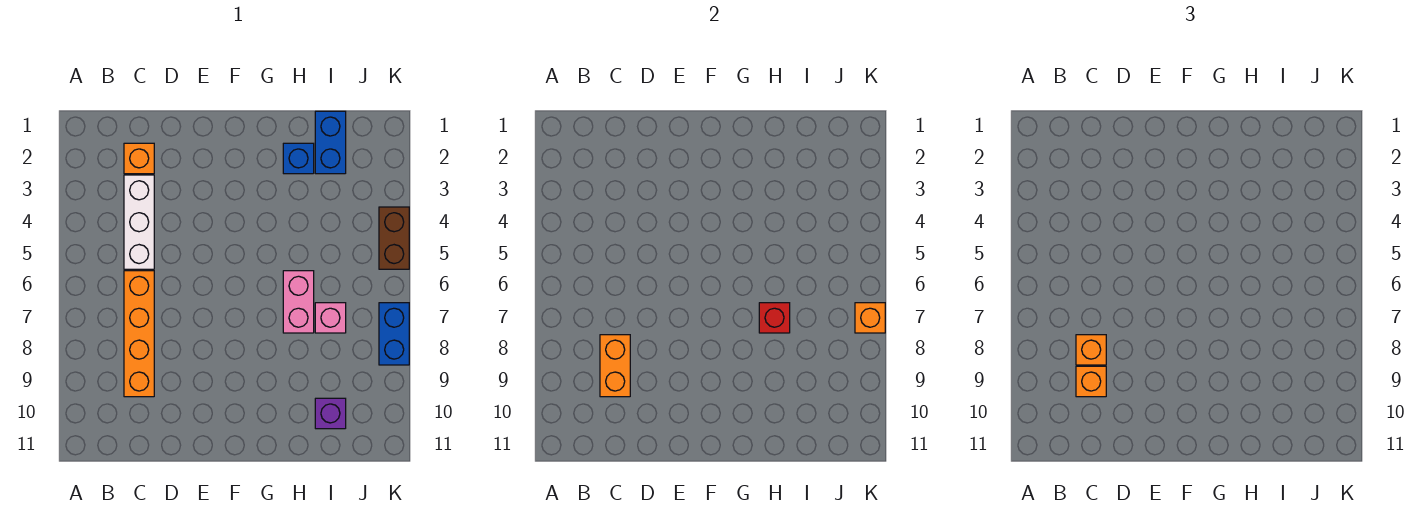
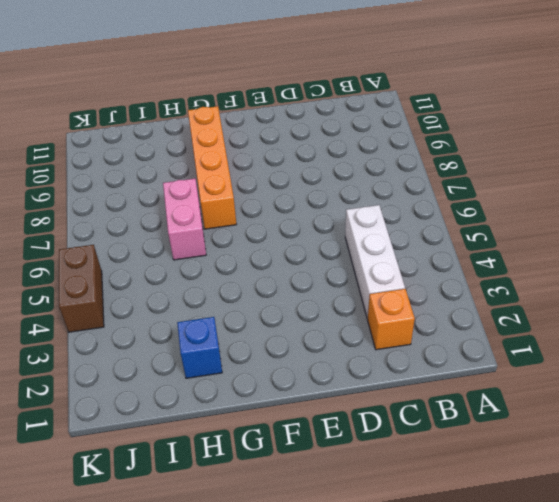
orange 1x4 brick [188,106,236,229] -> orange 1x4 brick moved to [124,271,154,397]
none -> blue 1x2 brick [315,111,346,174]
none -> pink 1x1 brick [315,303,346,333]
none -> purple 1x1 brick [315,398,346,429]

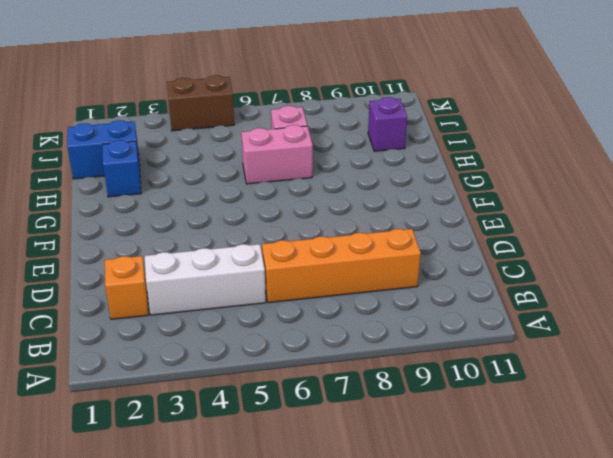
none -> blue 1x2 brick [379,303,409,365]
none -> orange 1x2 brick [600,335,630,397]
none -> red 1x1 brick [759,303,790,333]

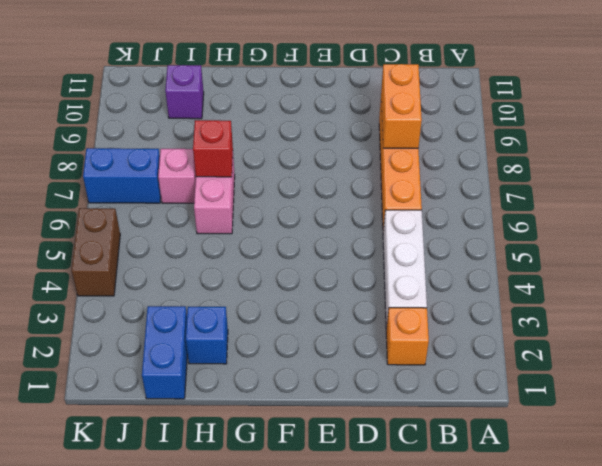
blue 1x2 brick [83,148,161,203] -> blue 1x2 brick turned to [379,303,409,365]
none -> orange 1x1 brick [855,303,885,333]
none -> orange 1x1 brick [1076,335,1106,365]
none -> orange 1x1 brick [1076,366,1106,397]

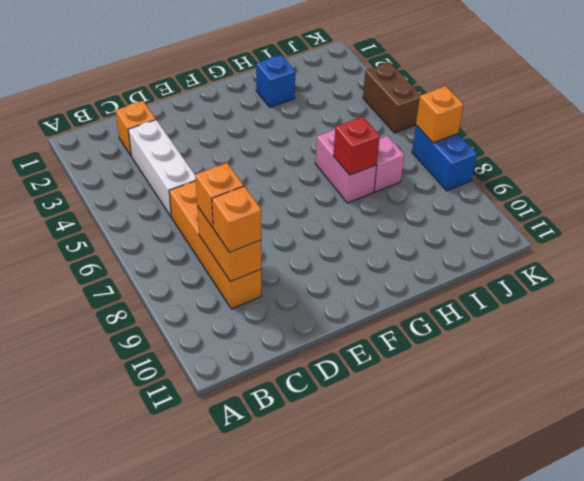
none -> blue 1x2 brick [315,111,346,174]
none -> purple 1x1 brick [315,398,346,429]

